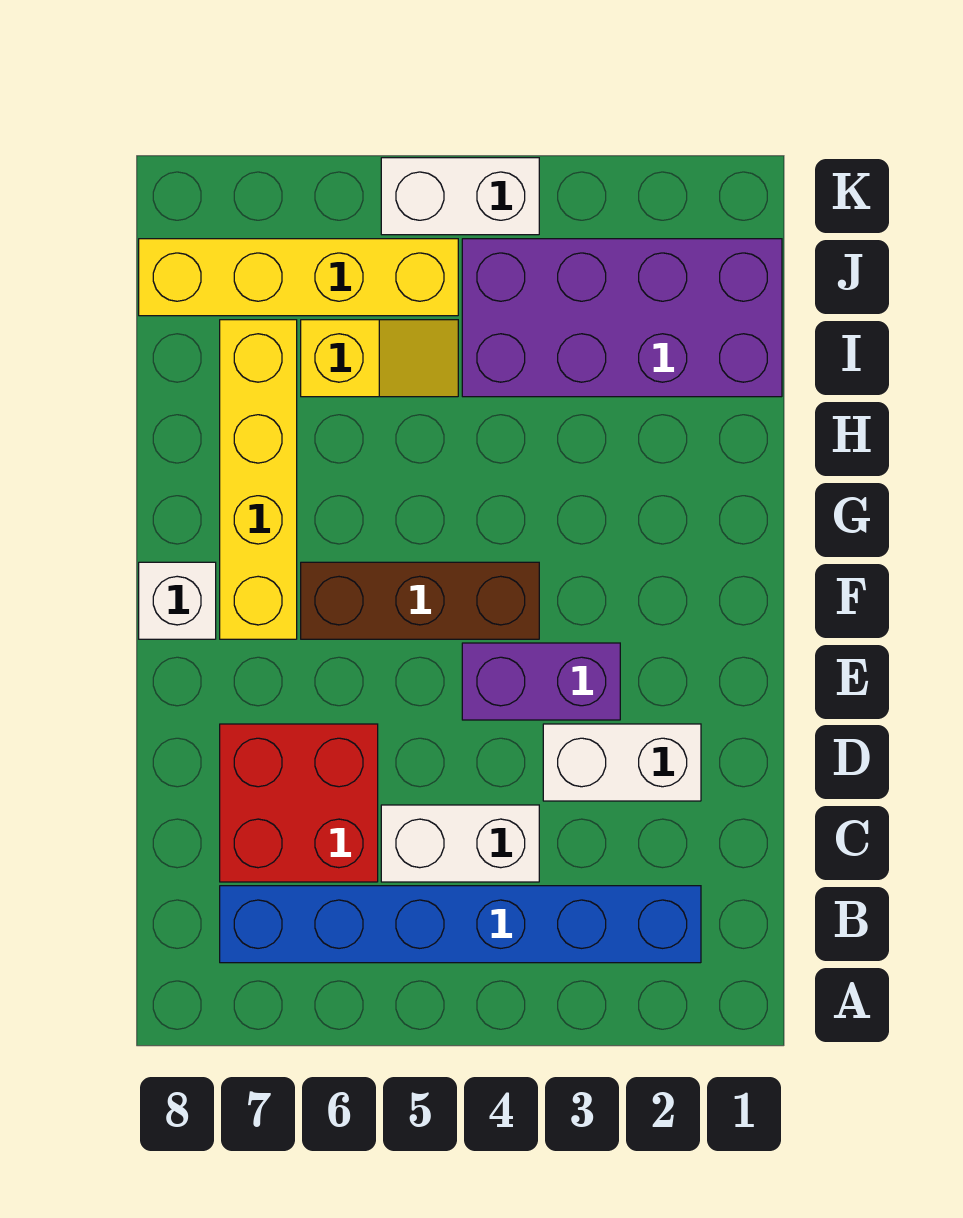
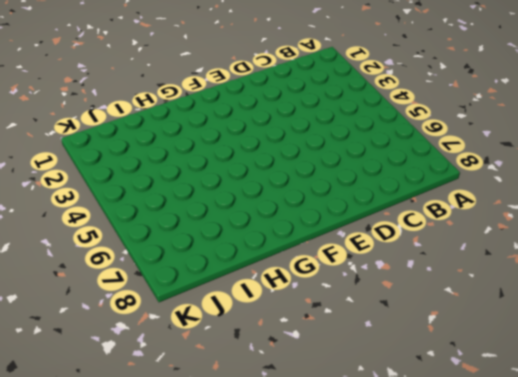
none -> blue 1x6 brick [220,886,701,963]
none -> white 1x2 brick [381,805,539,882]
none -> red 2x2 brick [220,724,378,882]

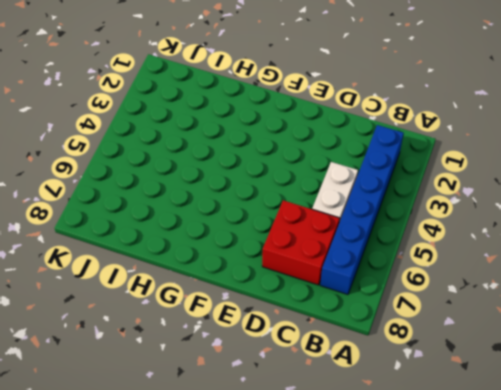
none -> white 1x2 brick [543,724,701,801]
none -> purple 1x2 brick [462,643,620,720]
none -> brown 1x3 brick [301,562,539,639]

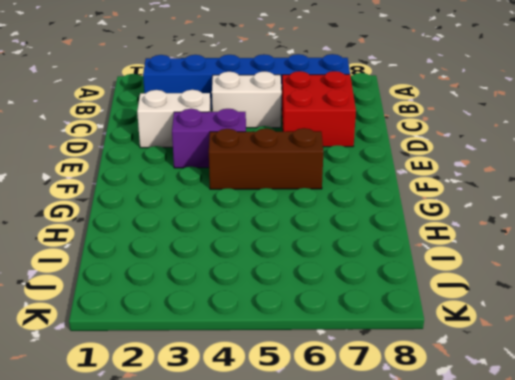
none -> yellow 1x4 brick [220,320,297,639]
none -> white 1x1 brick [139,562,216,639]
none -> purple 2x4 brick [462,239,782,397]

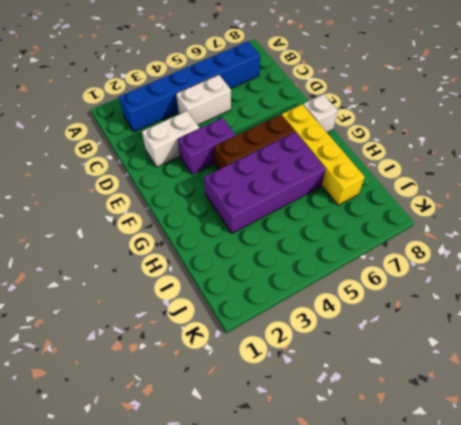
purple 2x4 brick [204,132,326,233] -> purple 2x4 brick moved to [462,239,782,397]
none -> red 2x2 brick [220,724,378,882]
none -> yellow 1x2 slope [301,320,458,397]
none -> yellow 1x4 brick [139,239,458,316]

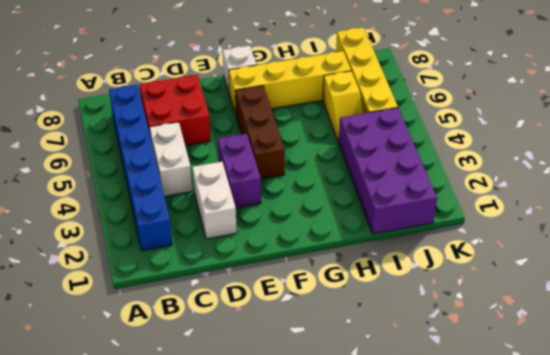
none -> white 1x2 brick [381,158,539,235]

